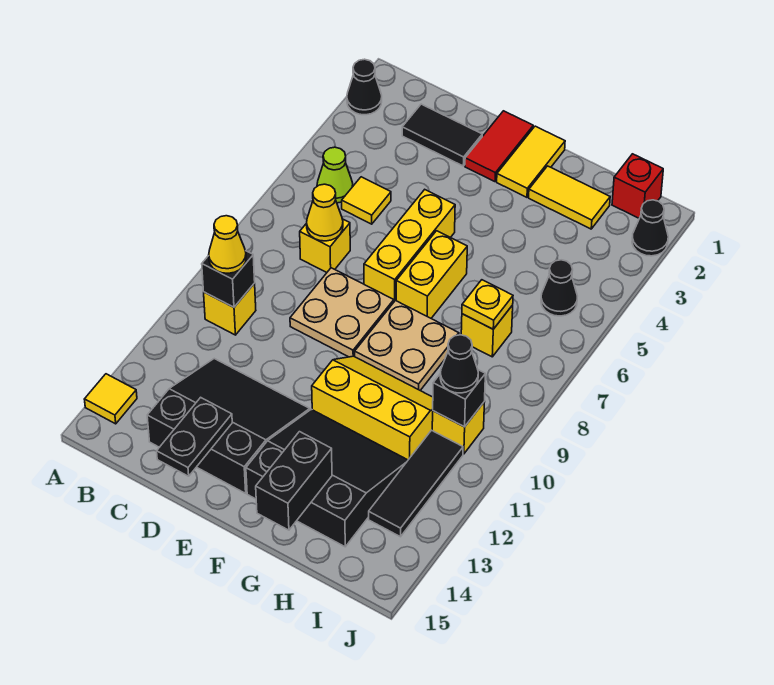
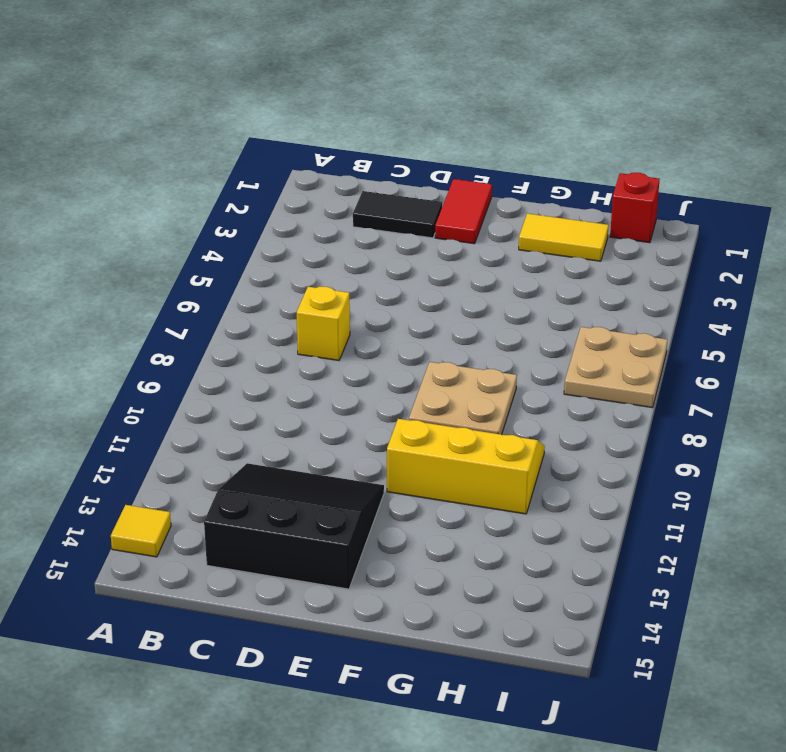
tan 2x2 plate [564,327,667,408] -> tan 2x2 plate moved to [290,268,394,357]
none -> black 1x1 cone [347,59,382,115]
none -> lime 1x1 cone [317,147,353,203]
none -> yellow 1x1 brick [204,283,256,335]
none -> yellow 1x1 tile [342,177,391,224]

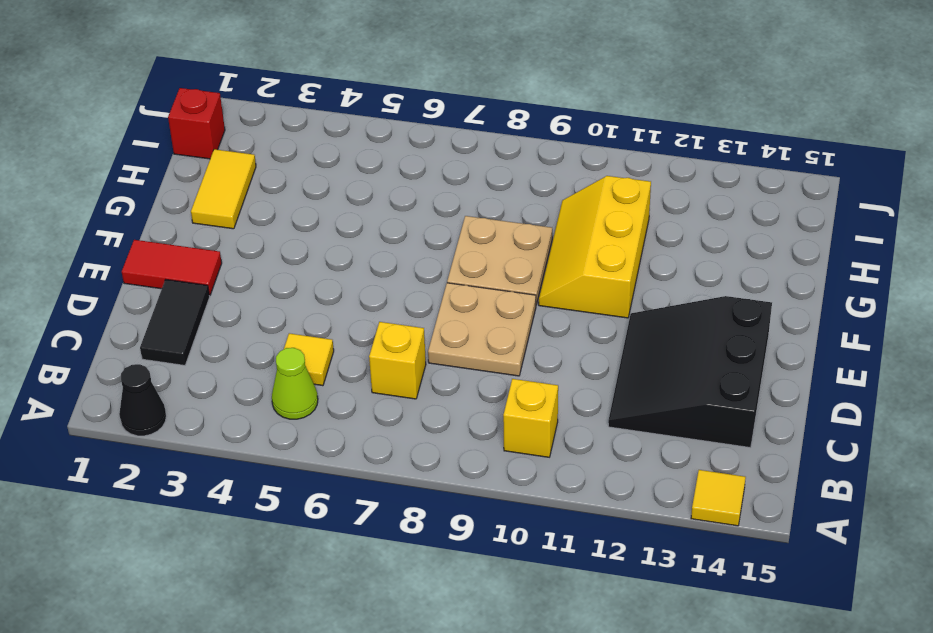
none -> yellow 1x3 brick [364,190,455,301]
none -> yellow 1x2 tile [497,126,565,197]
none -> yellow 1x2 brick [396,231,467,318]
none -> black 3x3 slope [246,409,408,547]

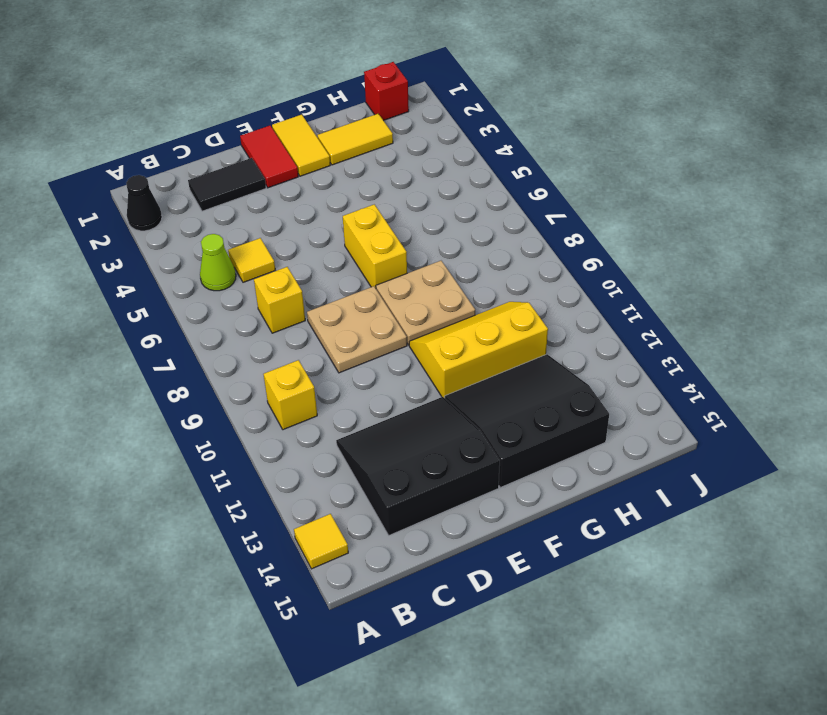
none -> yellow 1x3 brick [364,190,455,301]
none -> yellow 1x1 brick [461,305,513,357]
none -> black 1x1 cone [541,260,577,316]
none -> yellow 1x1 brick [432,403,484,454]

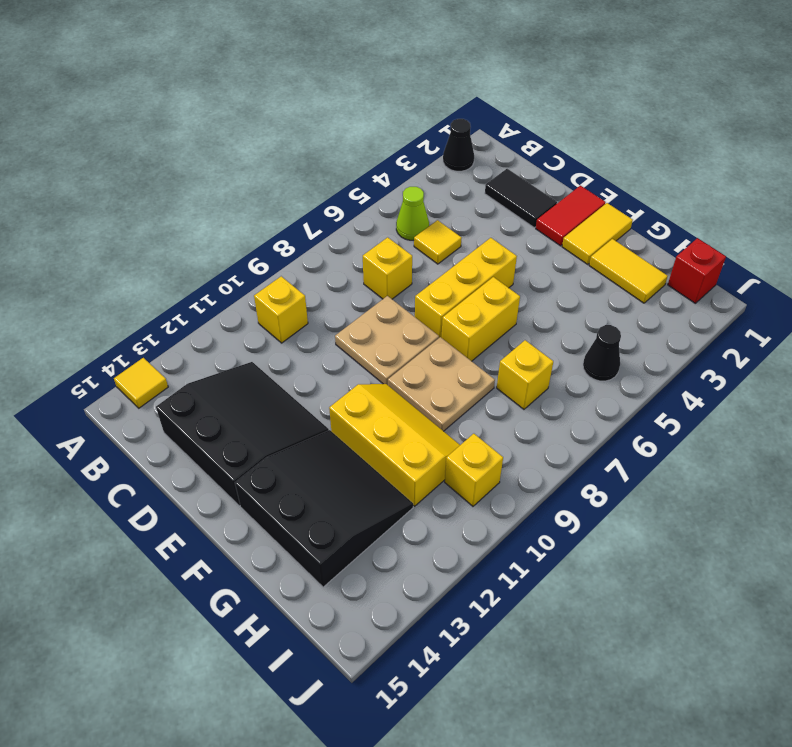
none -> black 1x3 tile [369,430,463,537]
none -> black 1x1 cone [632,200,668,256]
none -> black 1x1 brick [202,251,255,307]
none -> yellow 1x1 cone [307,184,343,241]

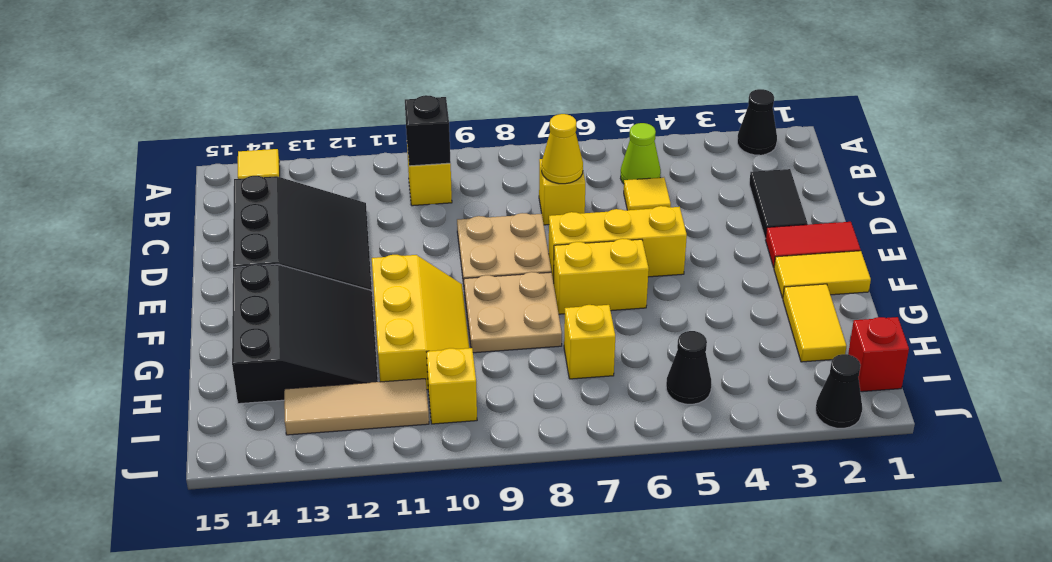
tan 1x3 tile [284,379,429,435] -> black 1x3 tile [369,430,463,537]
none -> black 1x2 plate [157,397,232,476]
none -> black 1x2 brick [256,432,332,530]
none -> yellow 1x1 plate [462,280,513,329]
none -> black 1x1 brick [433,370,485,427]

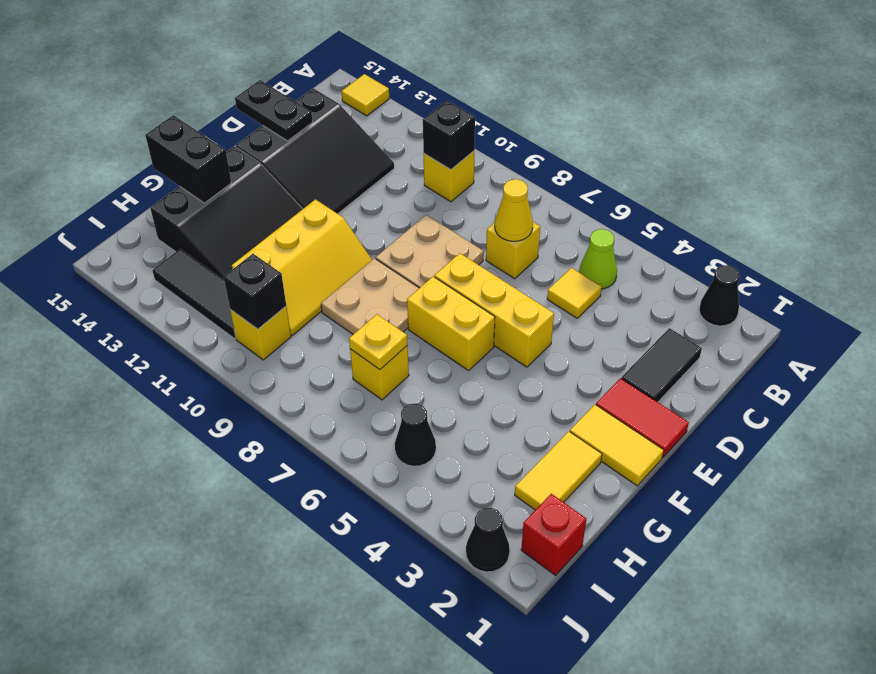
none -> yellow 1x1 cone [209,216,246,273]
none -> black 1x1 cone [440,335,478,393]

